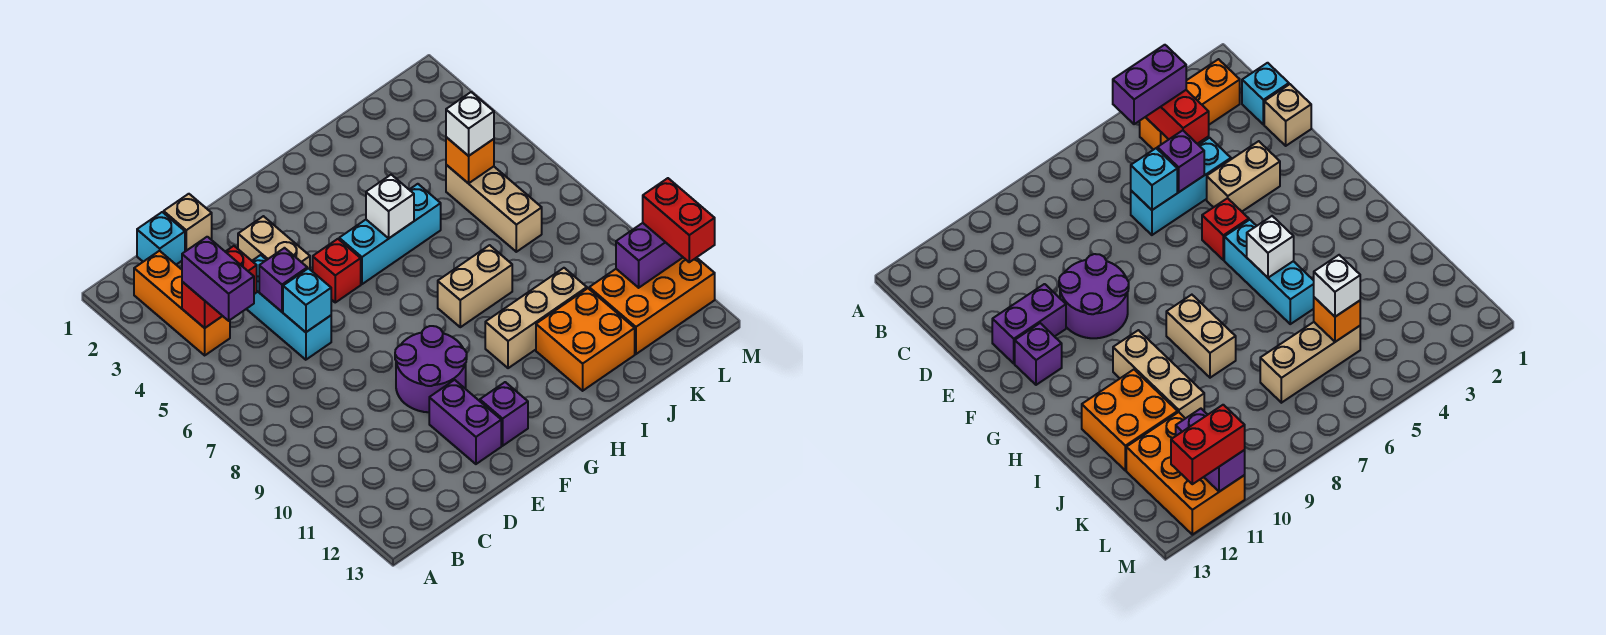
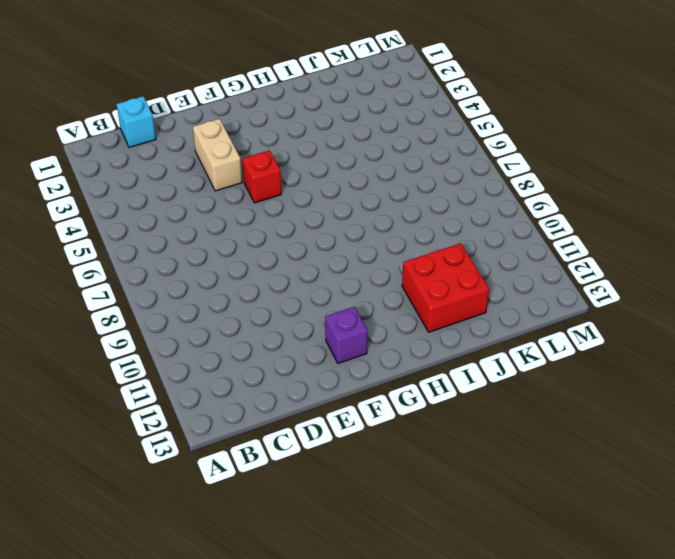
red 2x2 brick [402,243,489,332] -> orange 2x2 brick [536,288,635,391]
none -> orange 1x3 brick [134,251,230,355]
none -> tan 1x1 brick [164,194,212,251]
none -> cyan 1x3 brick [247,255,331,360]

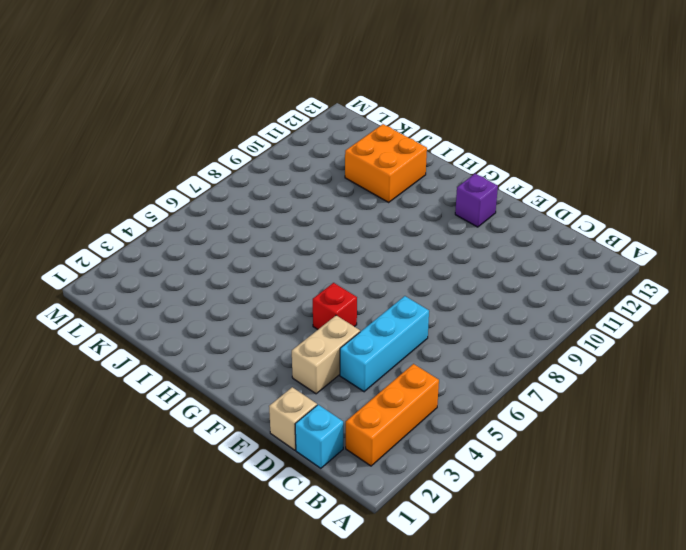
none -> purple 2x2 round brick [395,326,467,412]
none -> purple 1x2 brick [429,380,501,464]
none -> cyan 1x3 brick [339,184,441,284]

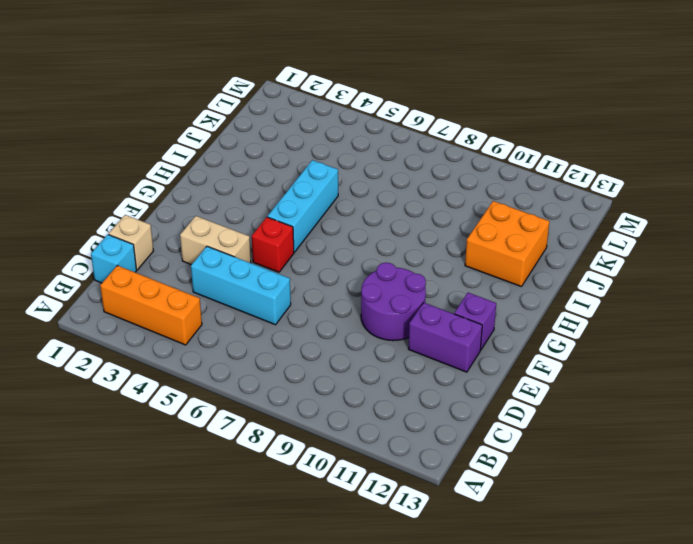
none -> tan 1x2 brick [438,245,512,327]
none -> tan 1x3 brick [485,268,587,368]
none -> tan 1x3 brick [446,165,542,252]

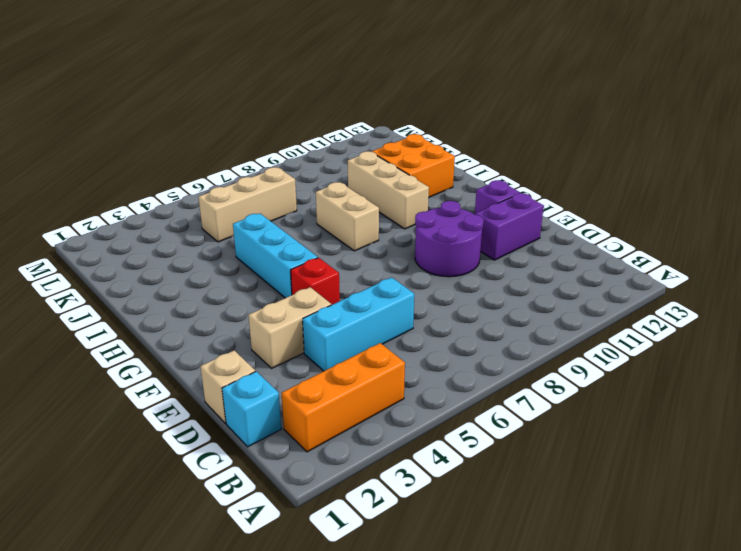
none -> orange 2x3 brick [589,258,715,354]
none -> red 1x2 brick [182,246,257,328]
none -> purple 1x1 brick [259,248,307,312]

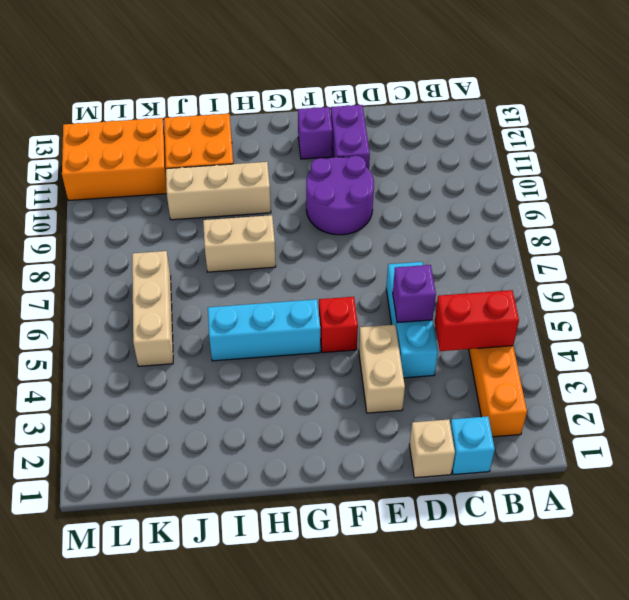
none -> cyan 1x1 brick [283,268,331,332]
none -> white 1x1 brick [366,175,414,238]
none -> orange 1x1 brick [446,137,494,184]

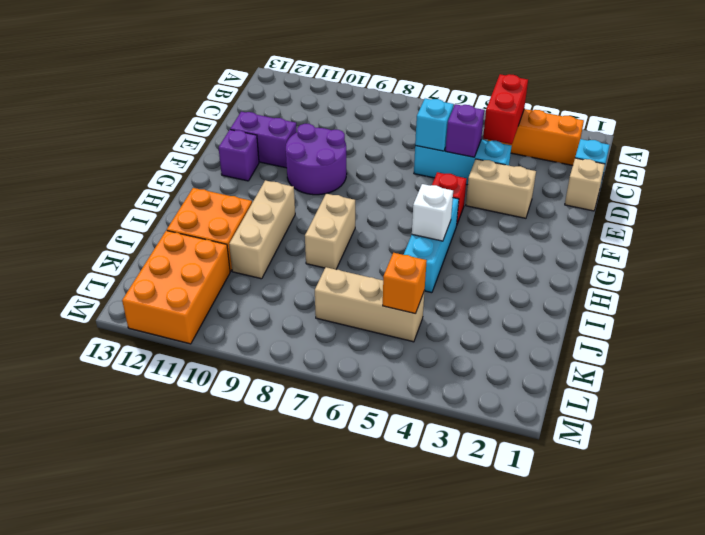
none -> purple 1x2 brick [616,223,683,288]
none -> purple 1x2 brick [182,237,254,321]
none -> white 1x1 brick [446,92,494,156]

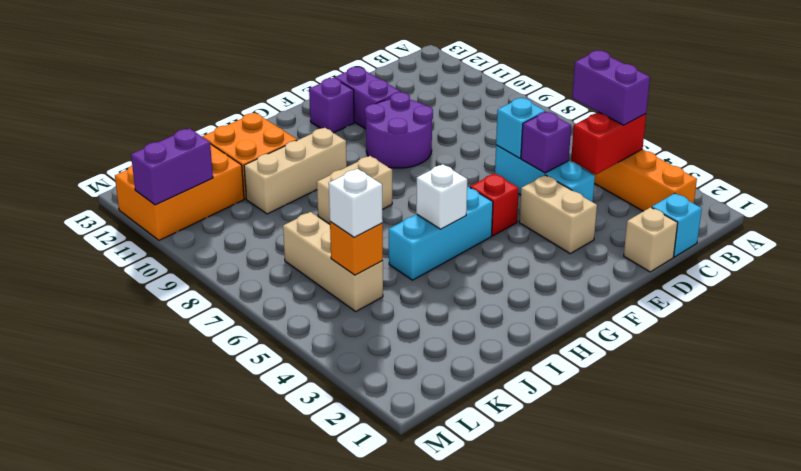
none -> red 1x2 brick [643,178,715,262]

